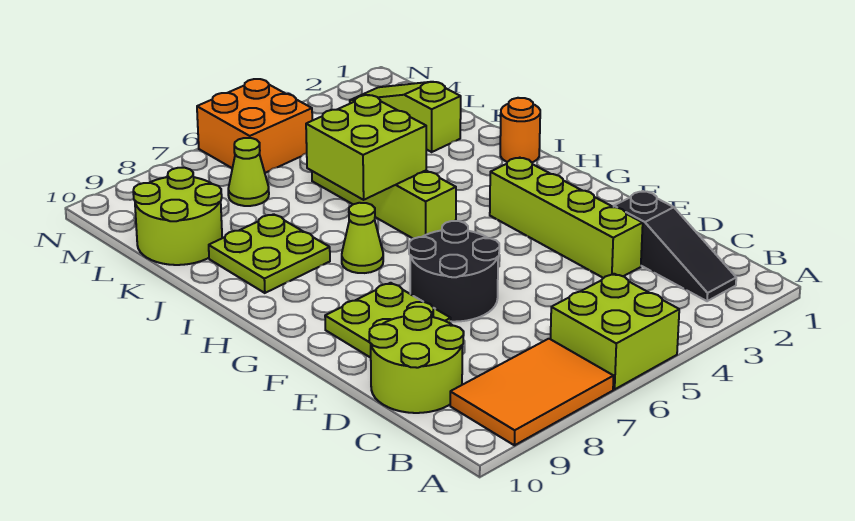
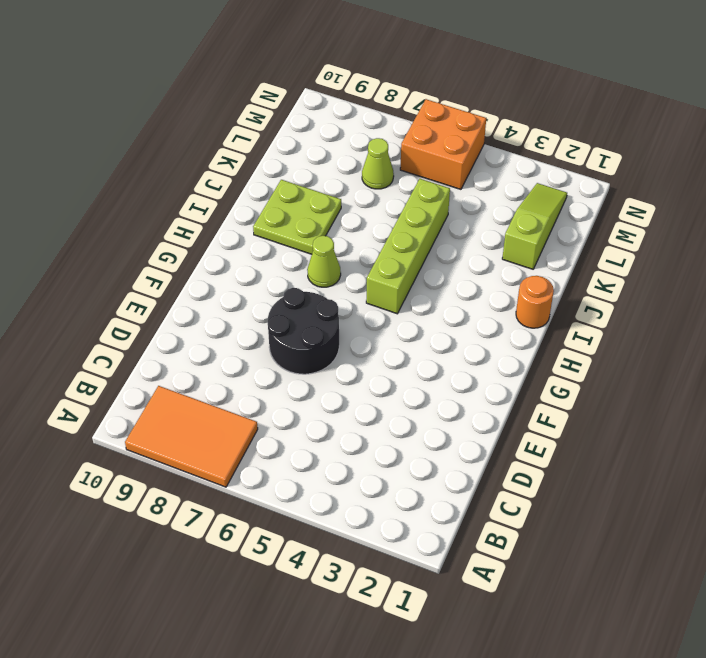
none -> lime 2x2 brick [551,274,679,389]
none -> black 1x3 slope [614,191,736,301]
none -> lime 2x2 round brick [369,307,464,413]

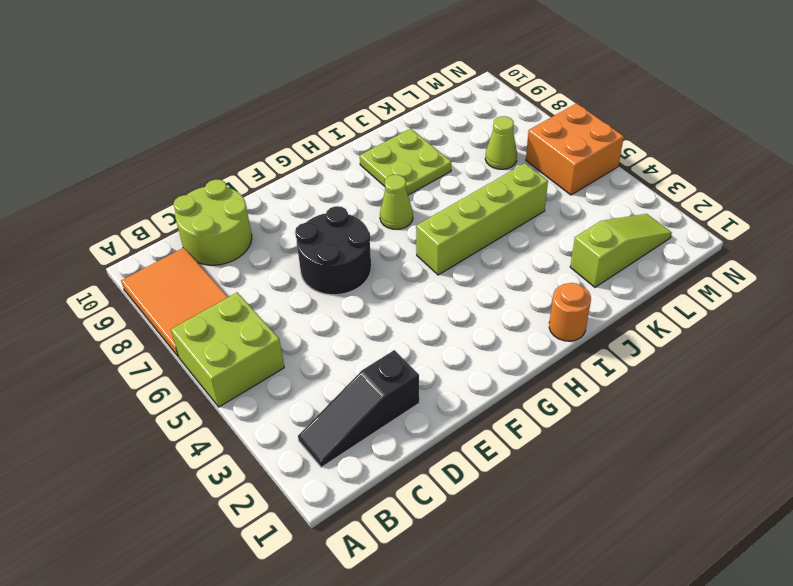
none -> lime 1x4 brick [490,158,643,278]
none -> lime 2x2 plate [325,283,451,358]
none -> lime 2x2 round brick [133,168,222,265]

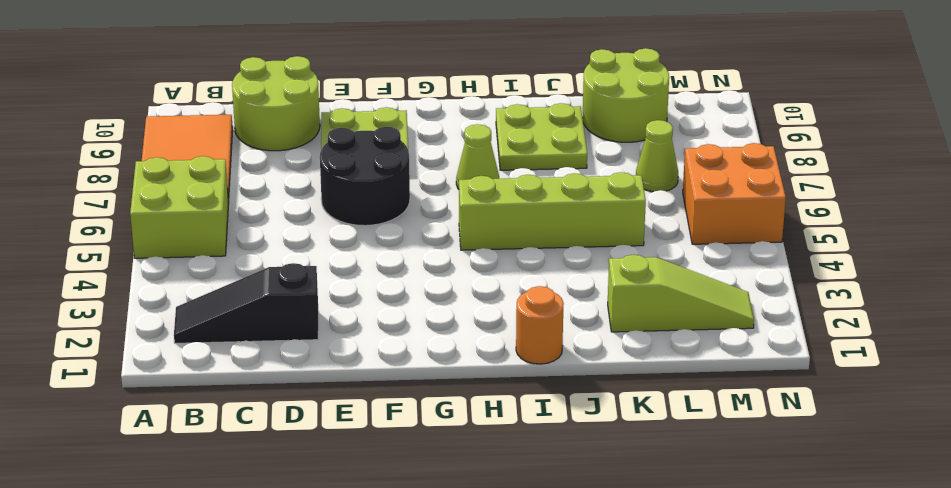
none -> lime 1x4 brick [490,158,643,278]
none -> lime 2x2 brick [306,95,426,200]

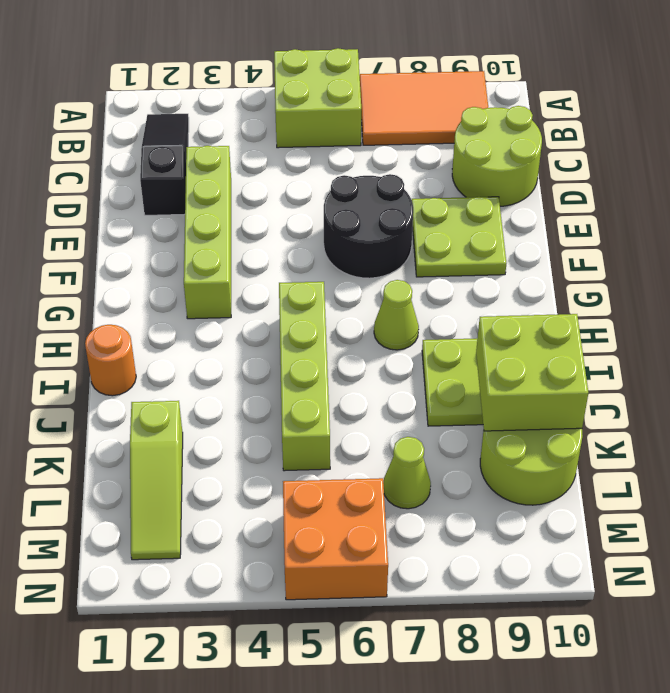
lime 2x2 brick [476,314,588,431] -> lime 2x2 brick moved to [306,95,426,200]

